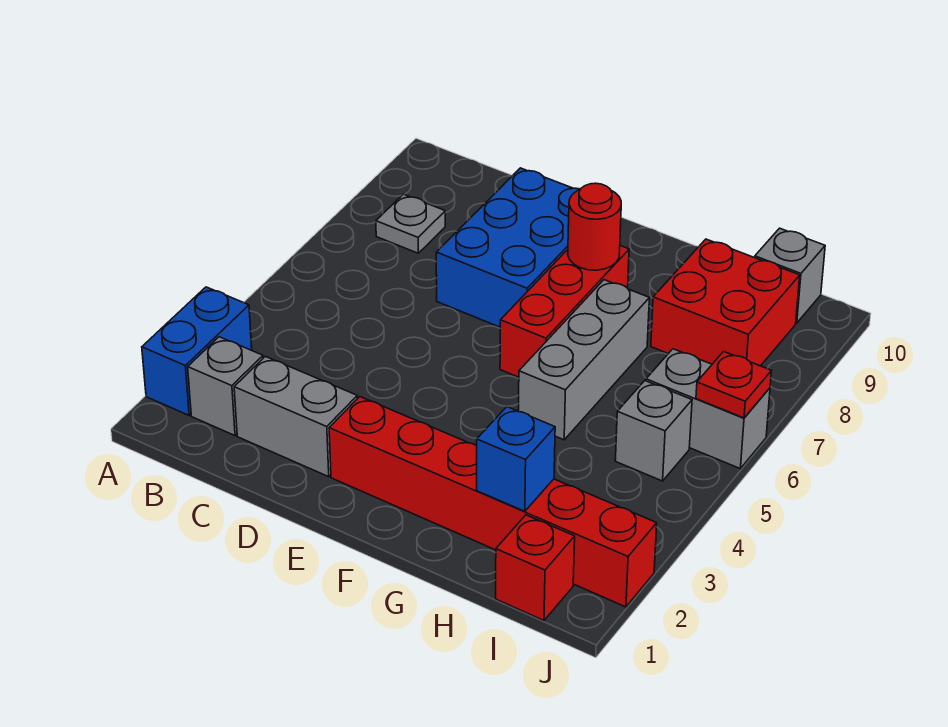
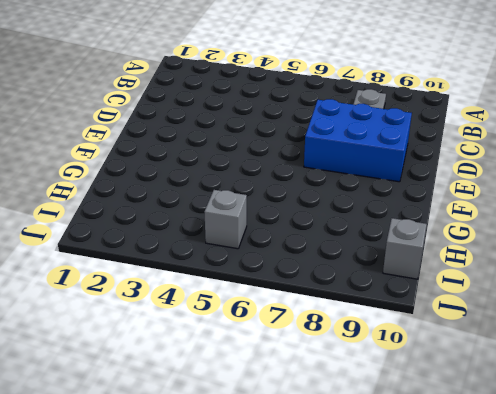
none -> blue 1x2 brick [142,287,252,415]
none -> grey 1x1 brick [188,337,263,436]
none -> grey 1x2 brick [234,356,357,477]

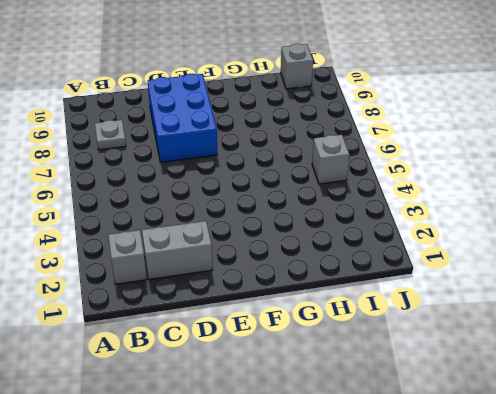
none -> blue 1x2 brick [142,287,252,415]
none -> red 1x6 brick [329,397,657,607]
none -> red 1x3 brick [500,246,629,377]

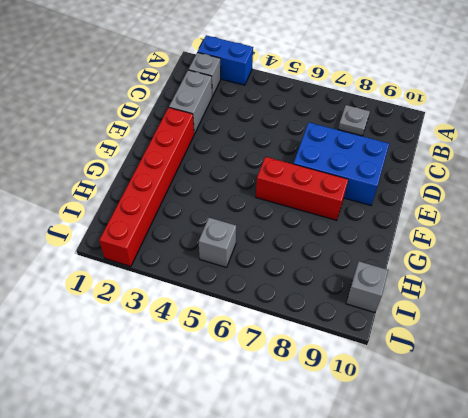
none -> grey 1x3 brick [518,280,649,440]
none -> red 2x2 brick [651,239,800,366]
none -> red 1x1 brick [496,515,575,620]

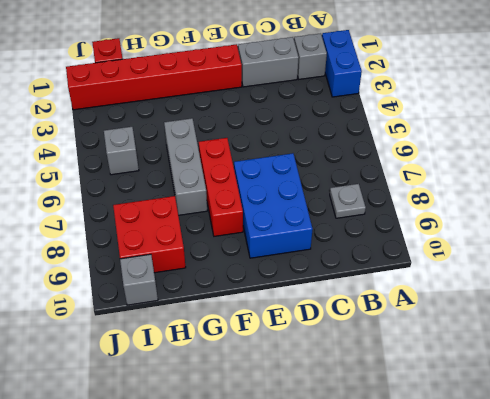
none -> grey 1x2 brick [646,349,770,468]
none -> red 1x1 round brick [568,183,621,270]
none -> blue 1x1 brick [477,407,555,511]

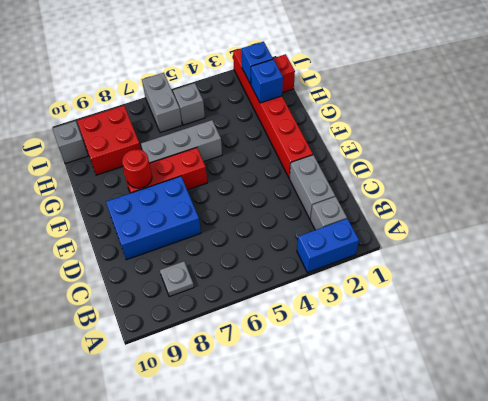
blue 1x1 brick [242,42,273,84] -> none
none -> red 1x1 plate [696,351,771,418]

